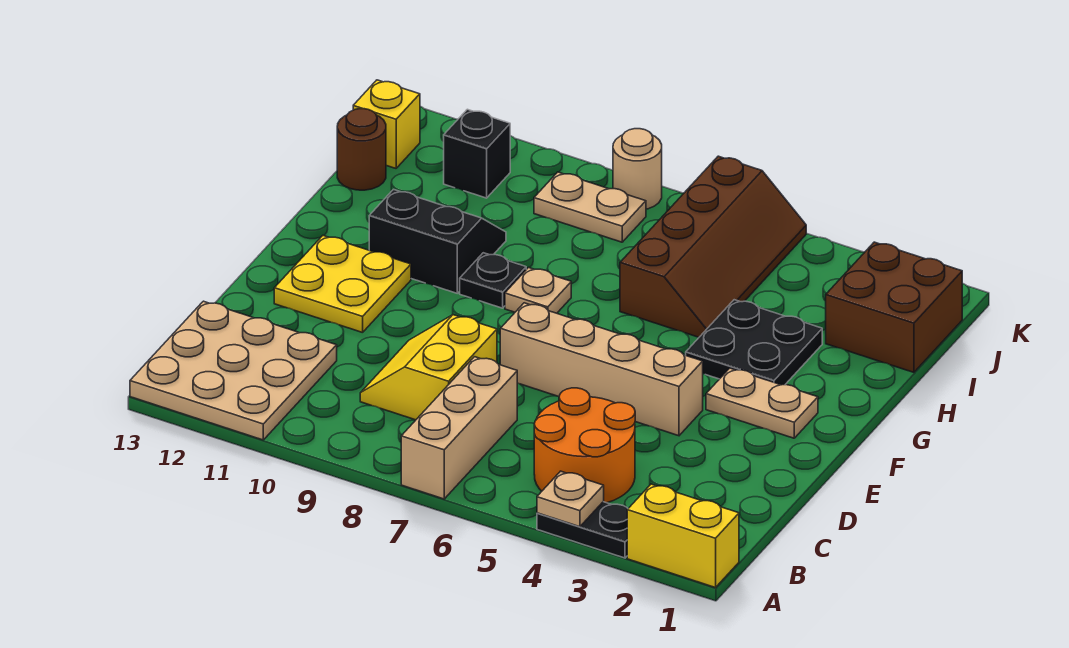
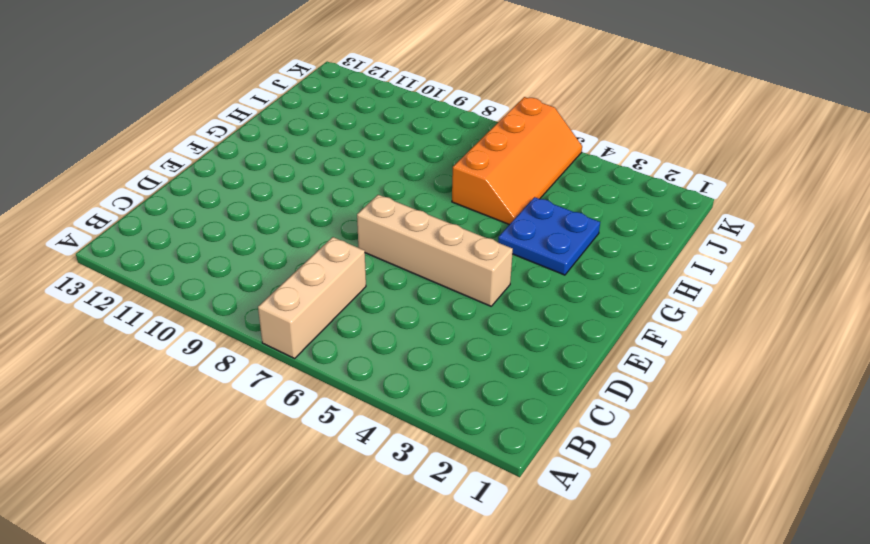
blue 2x2 plate [498,197,600,275] -> black 2x2 plate [686,300,822,385]
orange 2x4 slope [452,97,582,225] -> brown 2x4 slope [620,156,806,337]
none -> yellow 1x2 brick [627,484,739,588]
none -> black 1x2 plate [537,502,628,558]
none -> tan 3x3 plate [130,301,337,440]

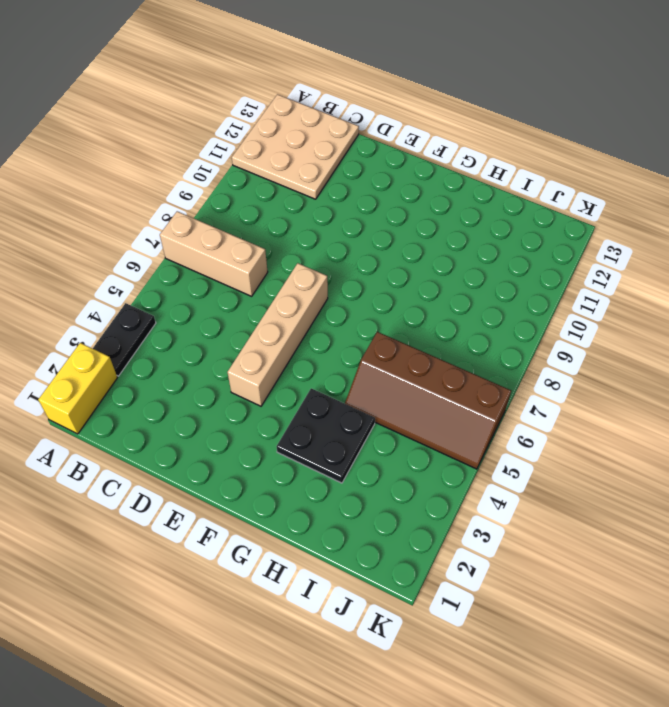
none -> orange 2x2 round brick [534,388,635,503]
none -> yellow 2x2 slope [360,315,497,420]
none -> yellow 2x2 plate [274,236,411,333]

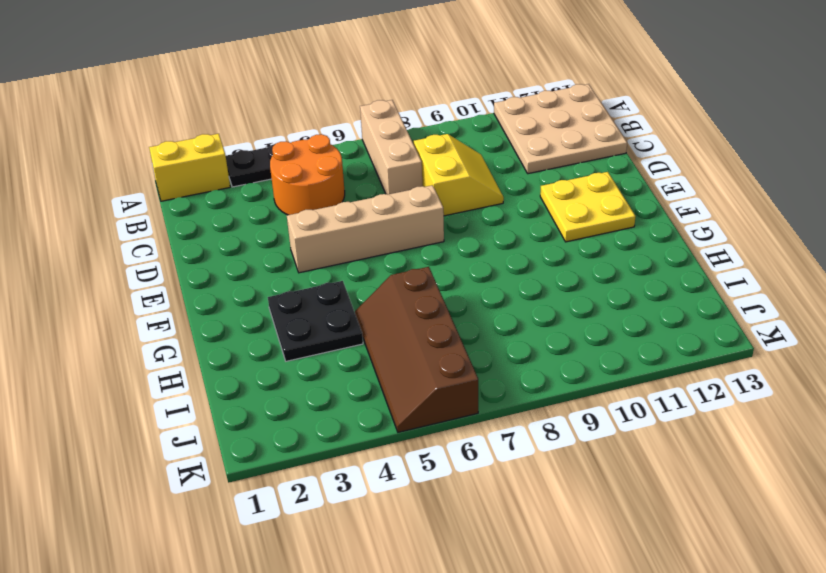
none -> tan 1x2 plate [706,368,818,438]
none -> tan 1x1 plate [505,268,571,313]
none -> black 1x1 plate [460,253,526,308]

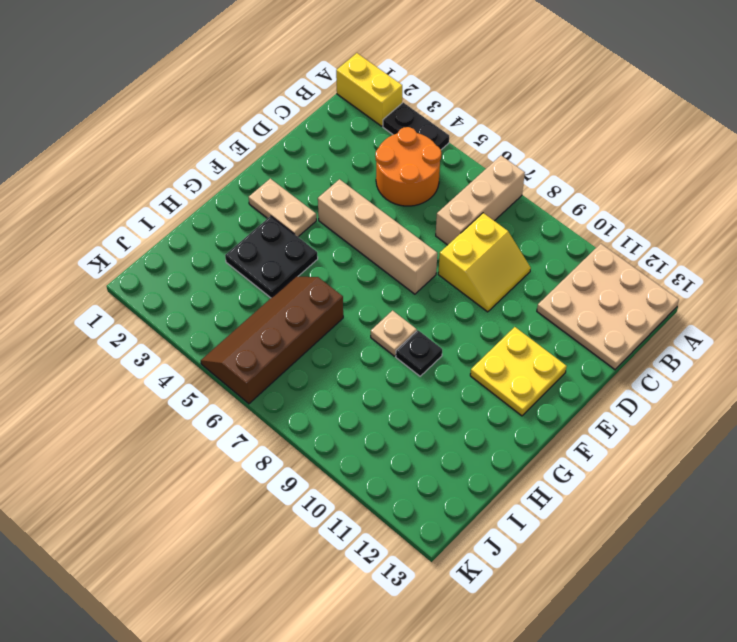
none -> black 2x2 slope [369,189,506,293]
none -> brown 2x2 brick [826,242,962,372]
none -> brown 1x1 round brick [337,109,386,190]

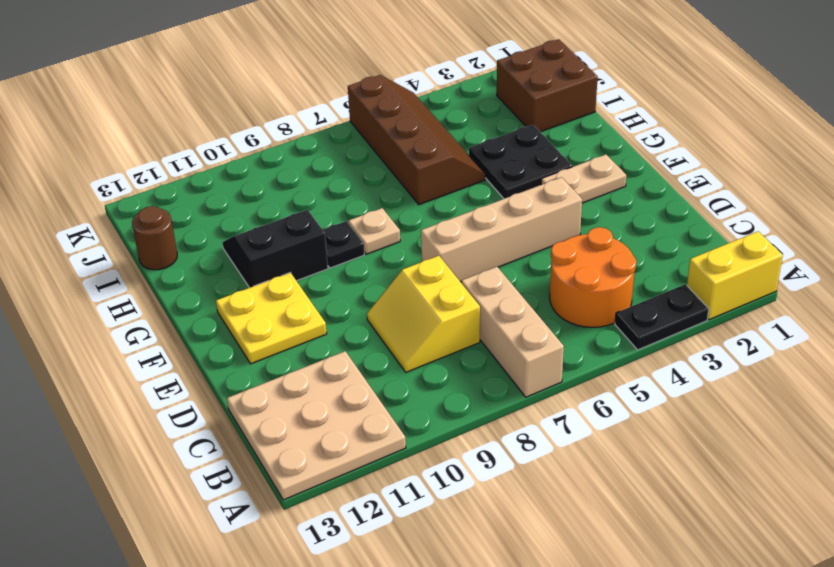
none -> tan 1x2 plate [534,172,646,242]
none -> black 1x1 brick [444,109,510,198]
none -> yellow 1x1 brick [353,80,420,168]

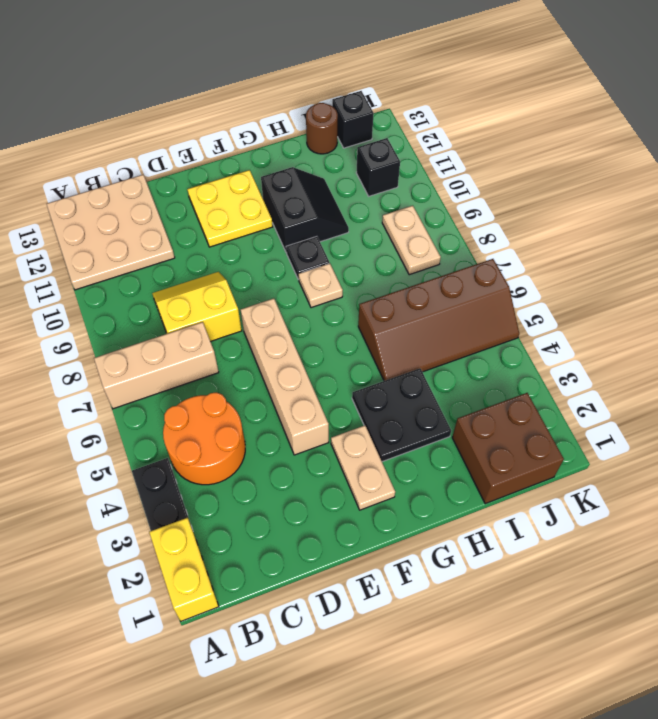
black 1x1 brick [332,91,374,148] -> yellow 1x1 brick [353,80,420,168]
none -> tan 1x1 round brick [613,129,662,209]
none -> tan 1x1 plate [537,471,604,527]

